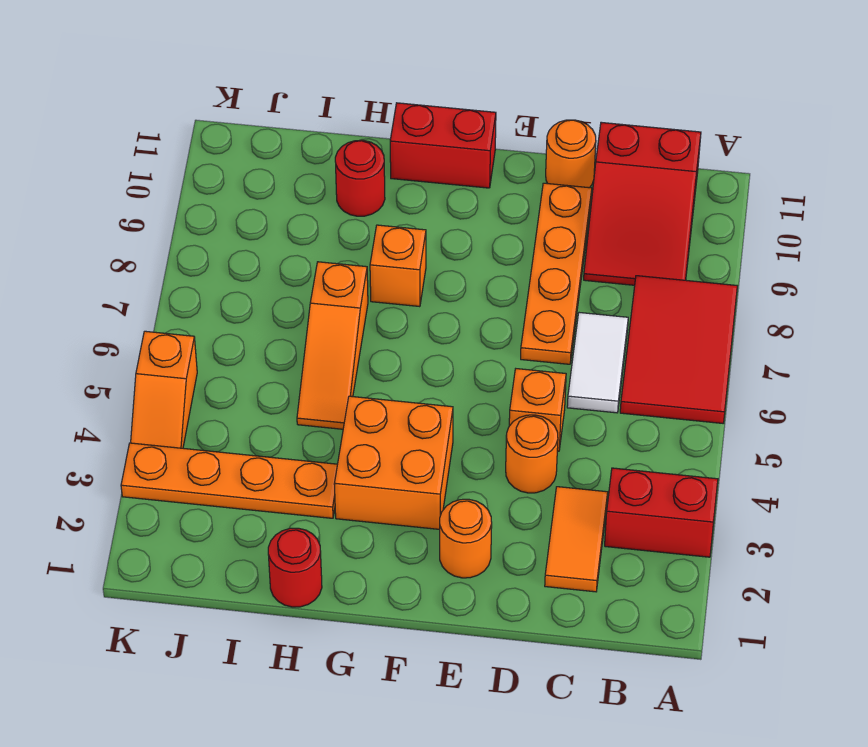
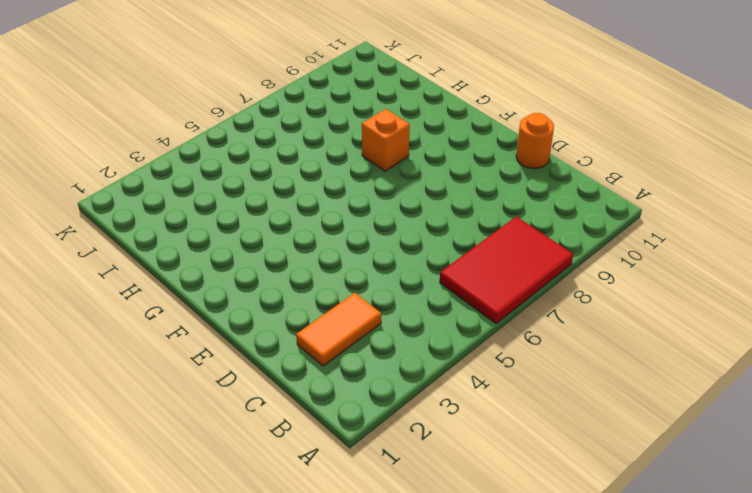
none -> red 1x2 brick [605,468,718,557]
none -> red 2x3 slope [584,122,701,285]
none -> white 1x2 tile [567,313,628,413]

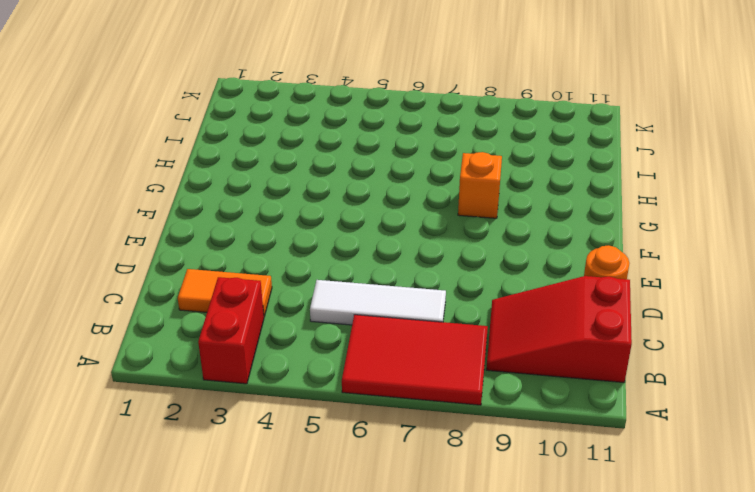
white 1x3 tile [310,280,446,325] -> white 1x2 tile [567,313,628,413]
none -> orange 1x1 round brick [506,415,558,493]
none -> orange 1x1 brick [509,369,566,451]
none -> orange 1x4 plate [521,183,592,364]

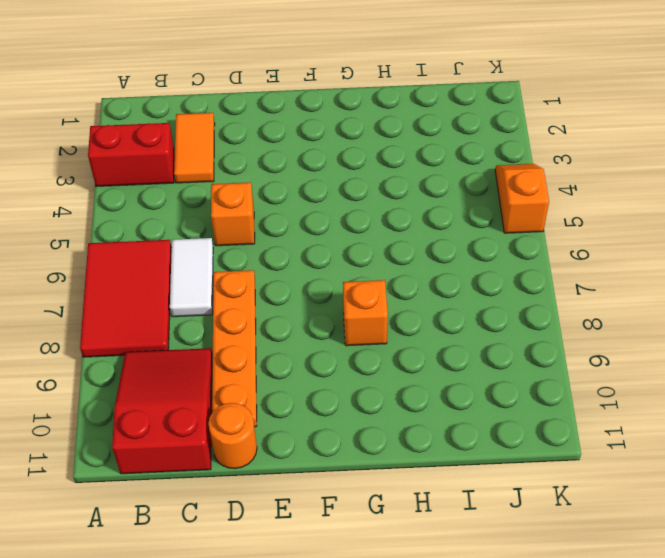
none -> orange 1x1 round brick [506,415,558,493]
none -> orange 1x1 round brick [440,499,492,578]
none -> orange 2x2 brick [334,396,453,529]

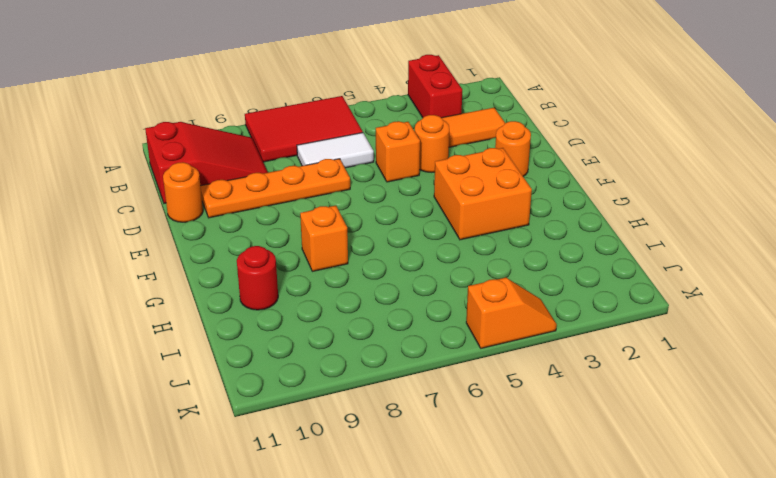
none -> red 1x2 brick [390,103,496,188]
none -> red 1x1 round brick [268,528,322,607]
none -> orange 1x4 plate [121,443,338,518]

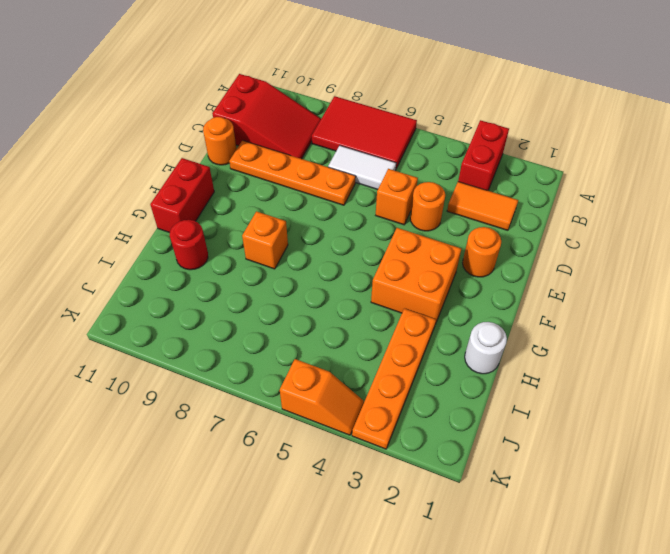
white 1x1 round brick [465,322,507,374] -> red 1x1 round brick [268,528,322,607]
none -> orange 1x3 slope [297,262,368,429]

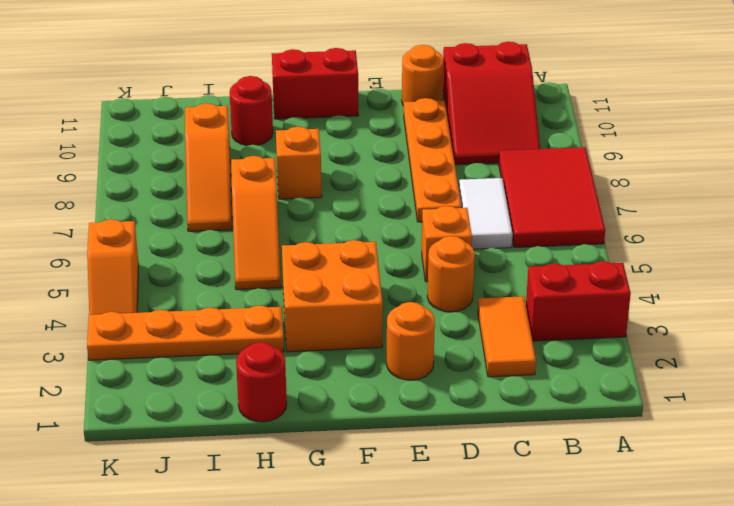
orange 1x3 slope [185,103,232,231] -> none

